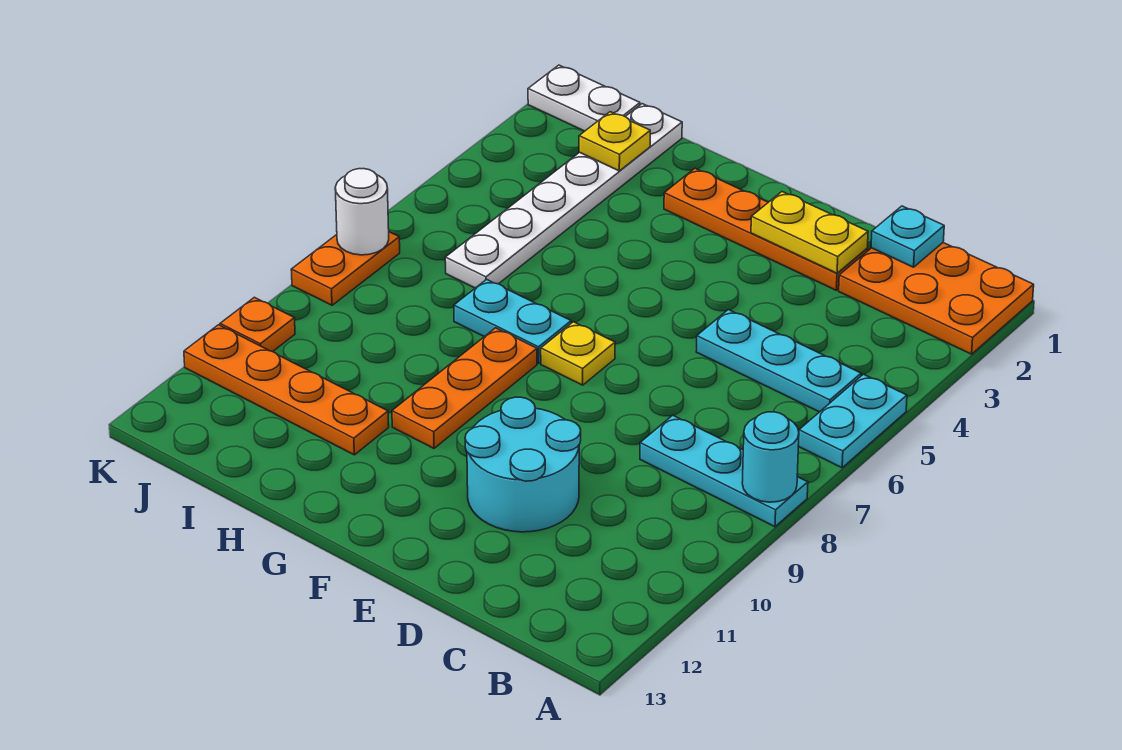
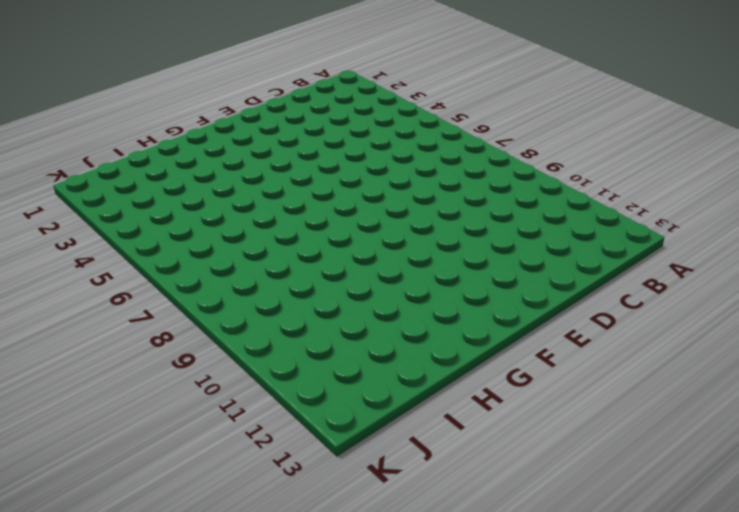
none -> orange 2x3 plate [839,243,1034,354]
none -> cyan 1x2 plate [798,374,907,468]
none -> cyan 1x3 plate [640,415,808,527]

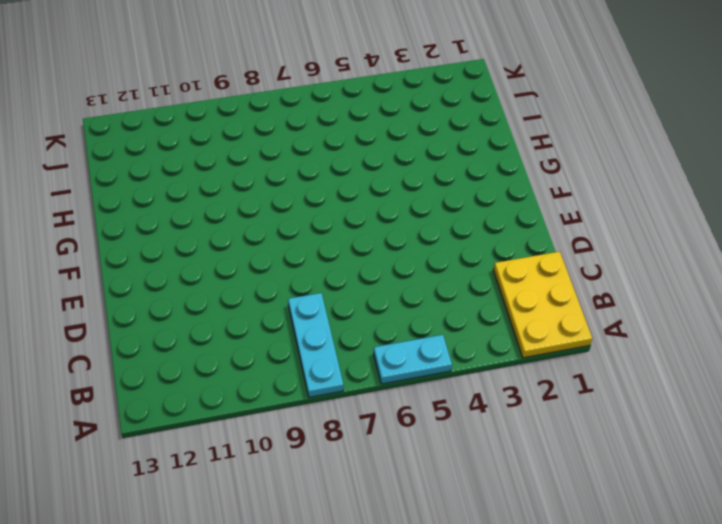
yellow 2x3 plate [493,252,592,358] -> orange 2x3 plate [839,243,1034,354]
none -> cyan 1x3 plate [696,310,861,412]
none -> orange 1x4 plate [664,168,867,290]
none -> cyan 2x2 round brick [465,397,581,532]

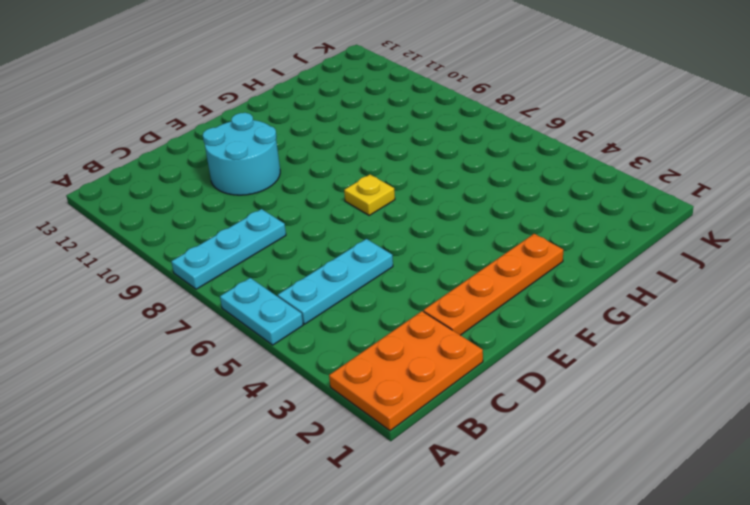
none -> cyan 1x2 plate [454,279,571,363]
none -> orange 1x3 plate [392,328,537,448]
none -> orange 1x4 plate [184,325,389,455]

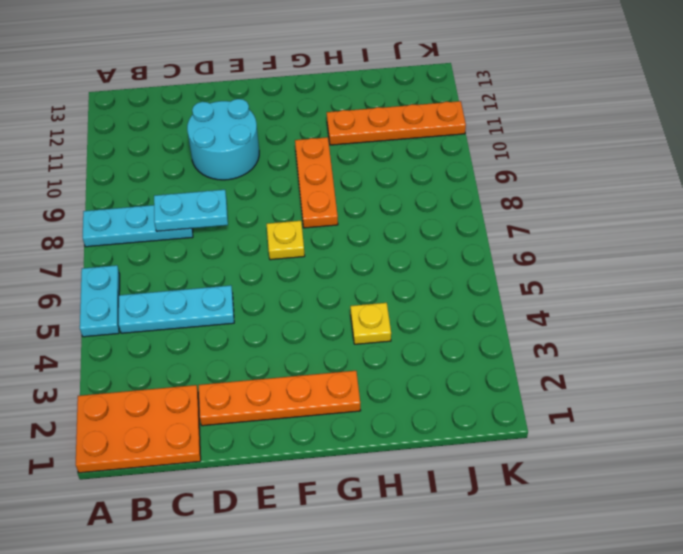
cyan 1x2 plate [154,190,228,231] -> cyan 1x2 plate moved to [454,279,571,363]
yellow 1x1 plate [350,303,391,344] -> yellow 1x1 plate moved to [579,112,650,171]
none -> white 1x6 plate [445,104,682,288]
none -> white 1x2 plate [528,65,640,131]
none -> orange 1x2 plate [291,232,400,305]

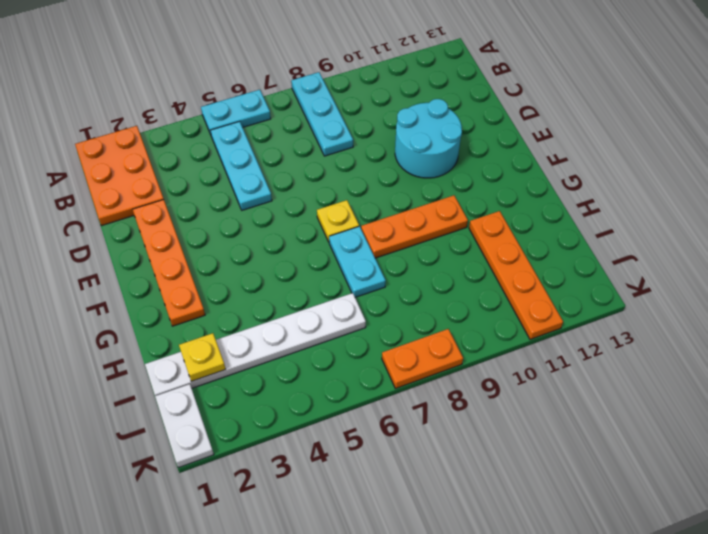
none -> orange 1x1 plate [220,297,295,352]
none -> cyan 1x1 round brick [742,412,799,502]
none -> cyan 1x1 plate [871,206,944,267]

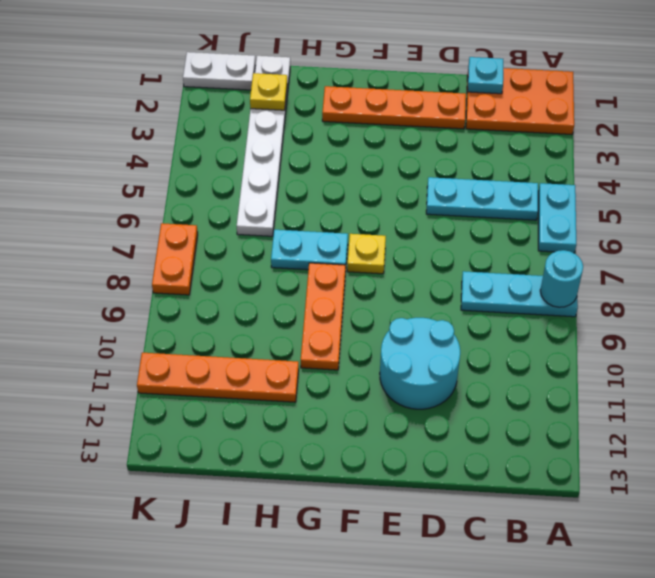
none -> orange 1x1 plate [220,297,295,352]
none -> yellow 1x2 plate [751,192,868,273]
none -> white 1x1 round brick [335,169,389,255]

